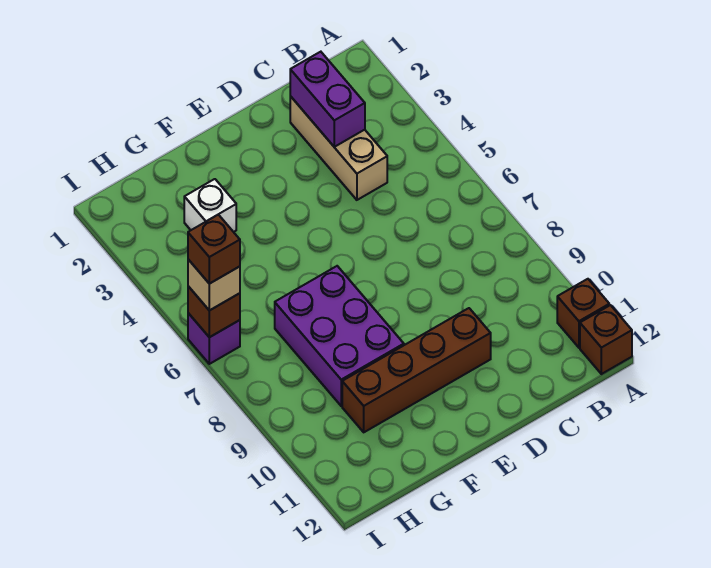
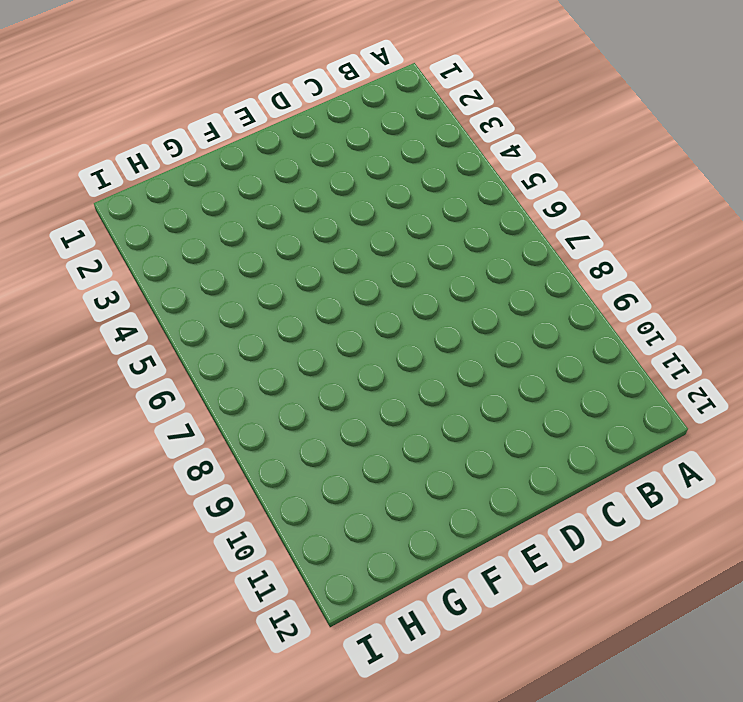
none -> brown 1x1 brick [557,279,609,348]
none -> brown 1x1 brick [580,305,632,374]

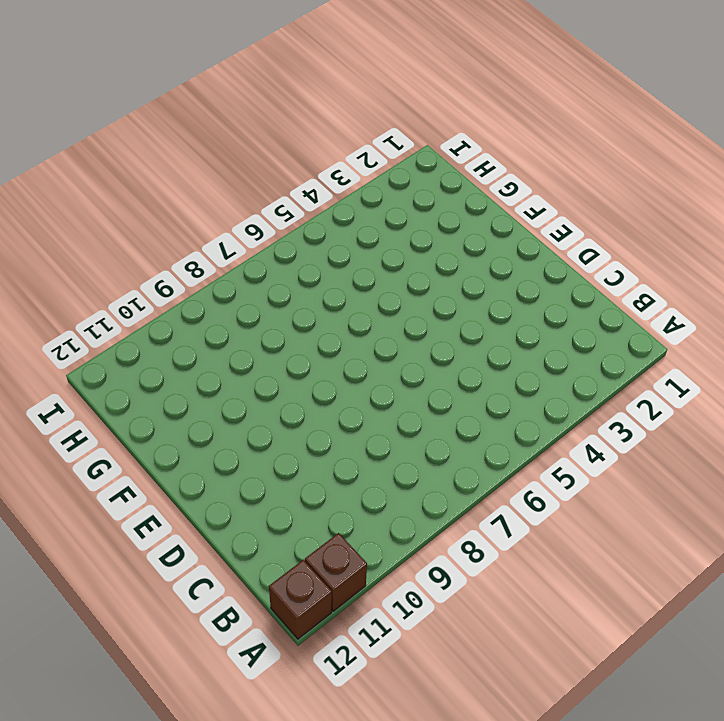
none -> tan 1x3 brick [290,96,387,200]
none -> brown 1x4 brick [342,308,491,432]

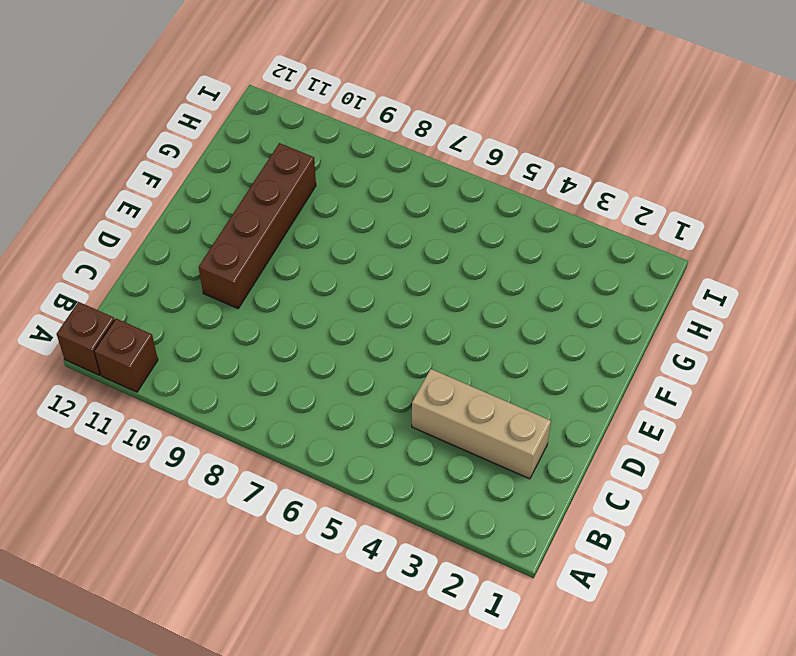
none -> purple 2x3 brick [275,266,404,406]
none -> white 1x1 brick [184,179,236,232]

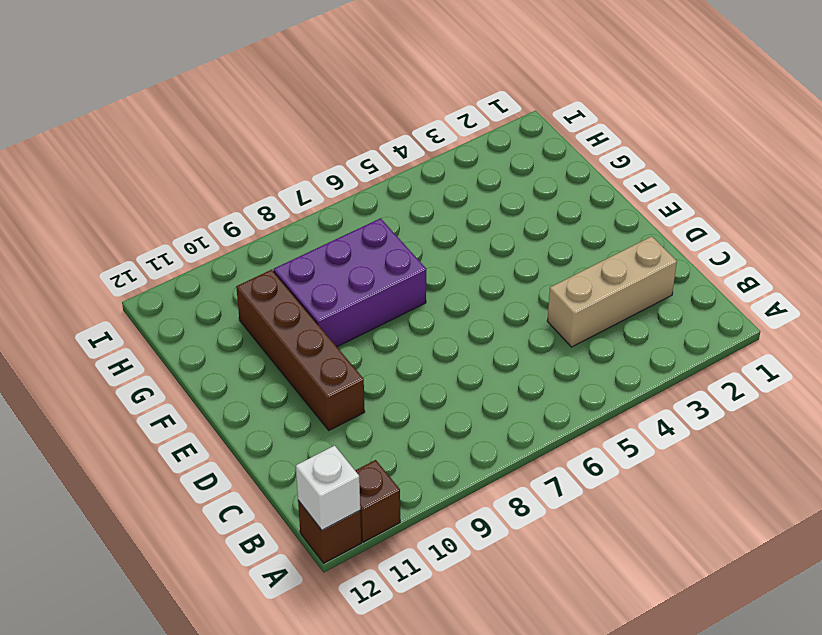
white 1x1 brick [296,446,360,530] -> white 1x1 brick moved to [184,179,236,232]
none -> purple 1x1 brick [188,313,240,364]
none -> purple 1x2 brick [290,52,365,147]

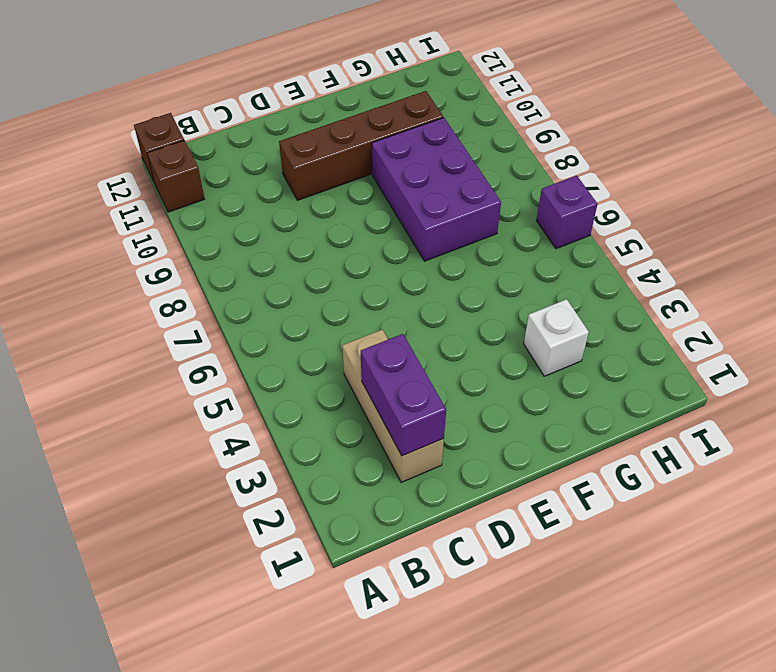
none -> brown 1x1 brick [188,286,240,337]
none -> tan 1x1 brick [188,259,240,311]

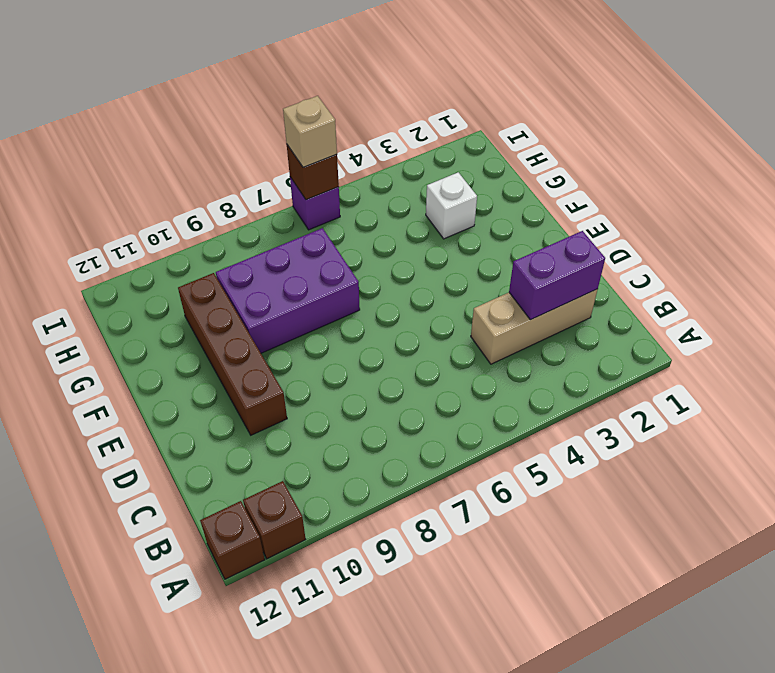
none -> brown 1x1 brick [188,215,240,284]

